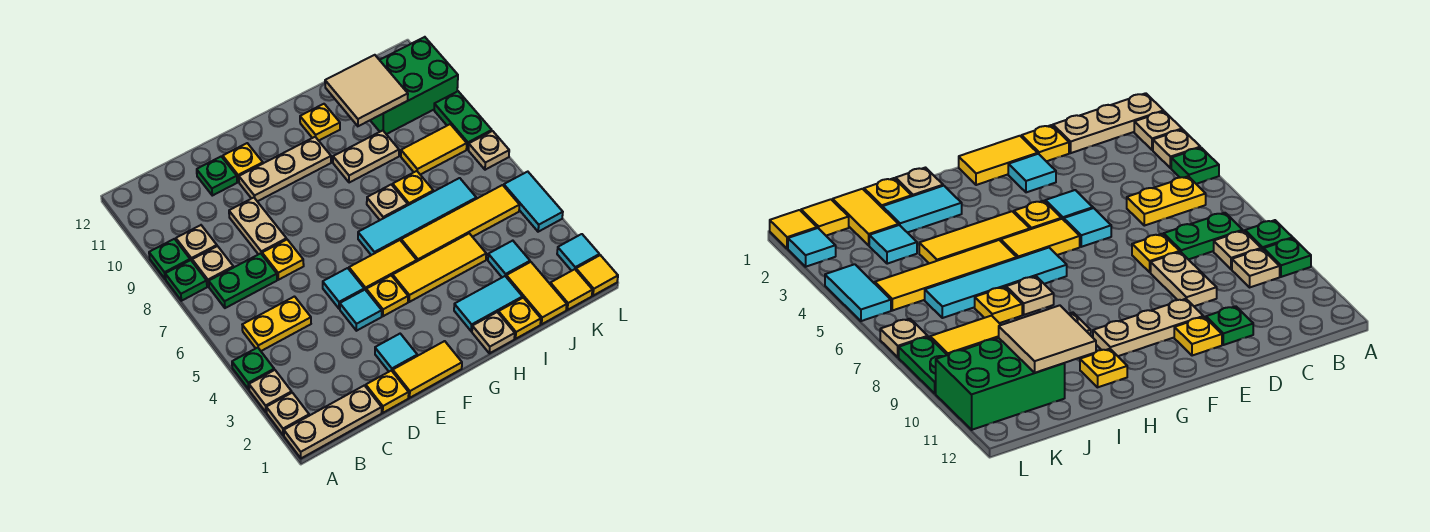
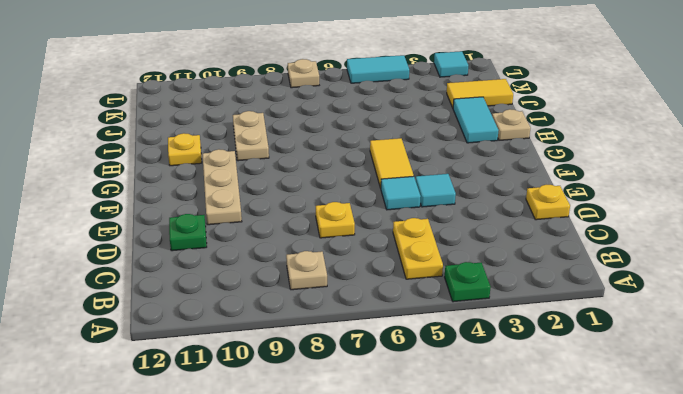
none -> tan 1x3 plate [284,385,382,458]
none -> tan 1x1 plate [266,393,309,435]
none -> tan 1x1 plate [249,370,292,412]
none -> green 1x1 plate [165,260,207,301]

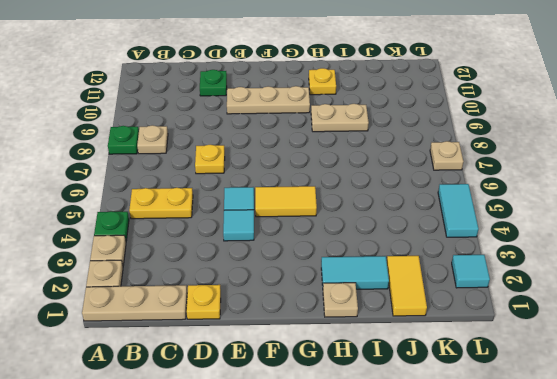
none -> green 1x1 plate [149,239,190,279]
none -> green 1x2 plate [209,253,277,308]
none -> tan 1x1 plate [176,225,217,261]
none -> tan 1x2 plate [229,198,287,254]

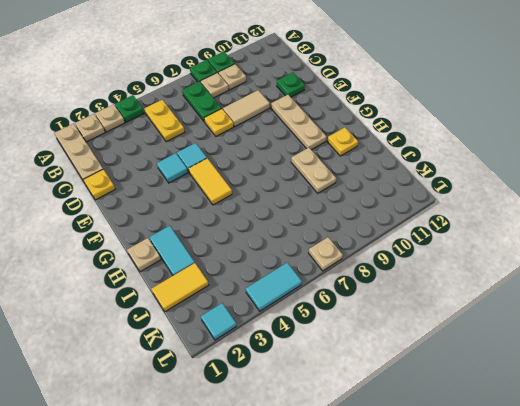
tan 1x2 tile [223,90,270,127] -> tan 1x2 plate [229,198,287,254]
none -> yellow 1x2 tile [393,341,462,398]
none -> cyan 1x1 tile [375,334,417,372]
none -> yellow 1x1 plate [223,143,263,182]
none -> yellow 1x1 plate [366,275,408,316]

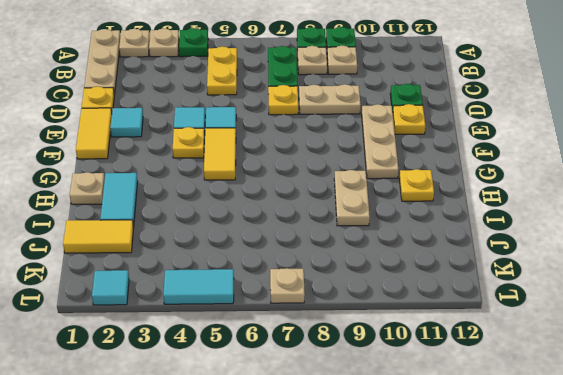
none -> yellow 1x3 tile [393,233,486,302]
none -> cyan 1x4 tile [358,178,476,255]
none -> yellow 1x4 tile [401,185,520,261]
none -> tan 1x1 plate [367,185,408,220]

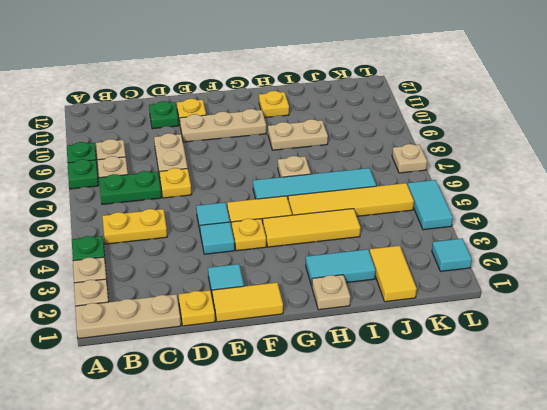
none -> yellow 1x1 plate [499,298,541,339]
none -> yellow 1x1 plate [393,171,433,205]
none -> cyan 1x1 tile [488,241,530,277]
none -> yellow 1x2 tile [401,124,467,175]

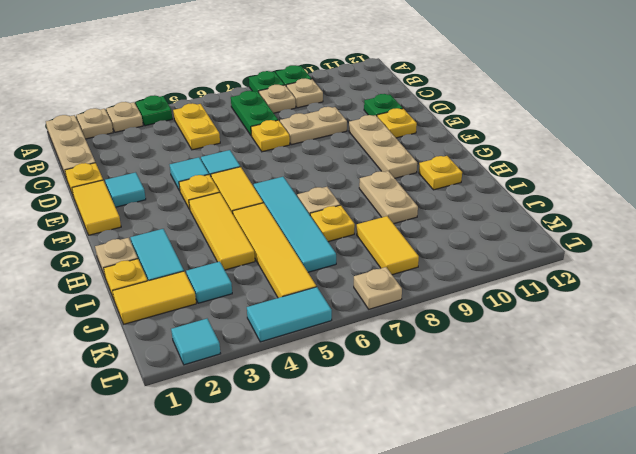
none -> green 2x3 brick [370,37,458,134]
none -> yellow 1x1 tile [550,269,592,310]
none -> yellow 1x1 tile [576,255,618,296]
none -> green 1x2 plate [434,91,492,149]

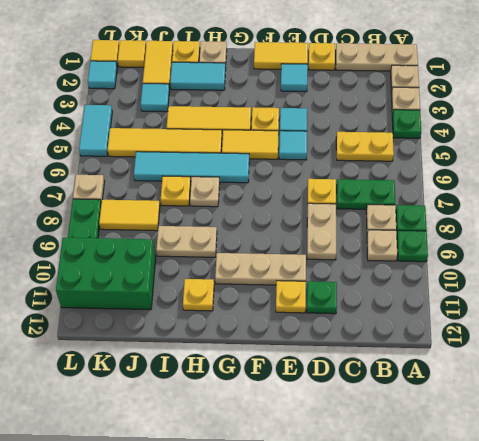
none -> tan 2x2 tile [325,55,408,126]

